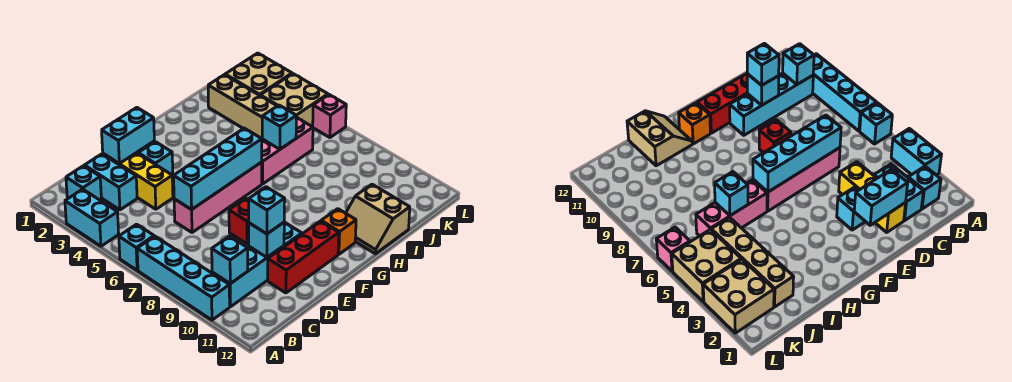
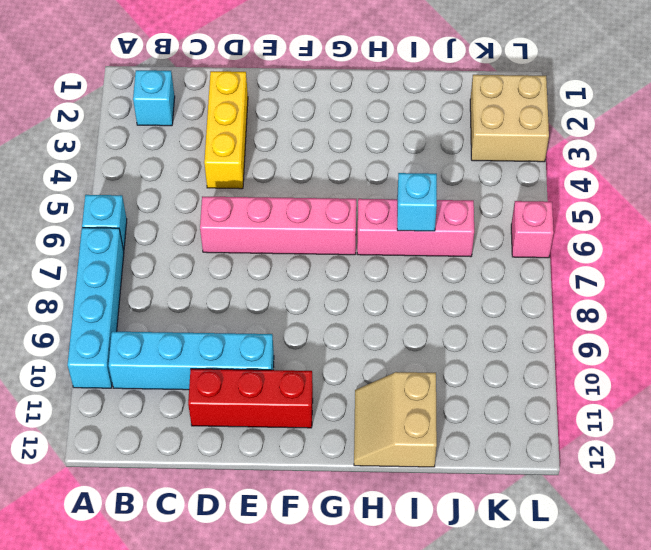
none -> cyan 1x2 brick [65,189,119,246]
none -> cyan 1x2 brick [84,154,137,210]
none -> cyan 1x1 brick [138,142,173,175]

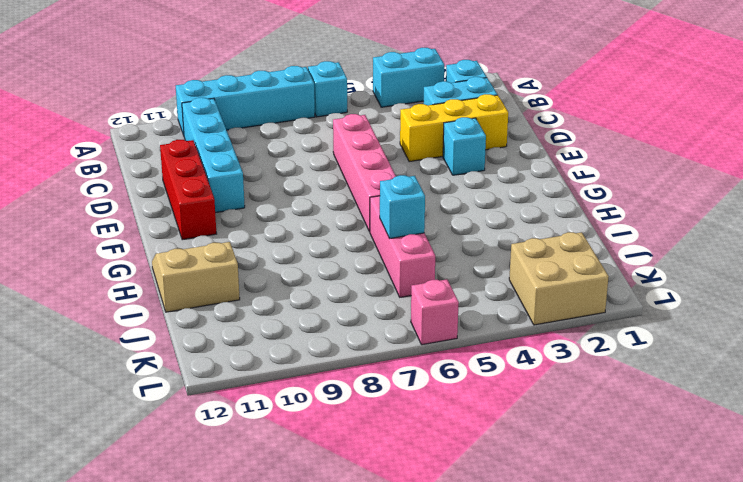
none -> red 1x1 brick [229,198,249,244]
none -> orange 1x1 brick [321,209,356,254]
none -> tan 1x4 brick [208,75,277,139]

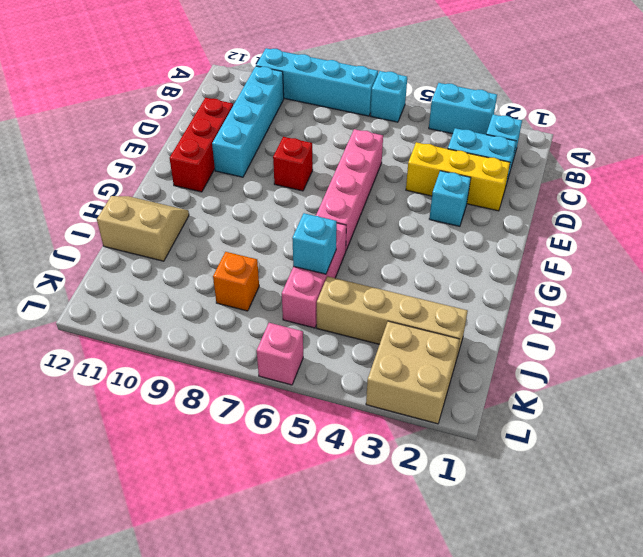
orange 1x1 brick [213,252,259,311] -> orange 1x1 brick moved to [321,209,356,254]
none -> tan 2x2 brick [260,74,328,127]
none -> cyan 1x1 brick [212,236,248,284]
none -> cyan 1x2 brick [102,108,154,164]

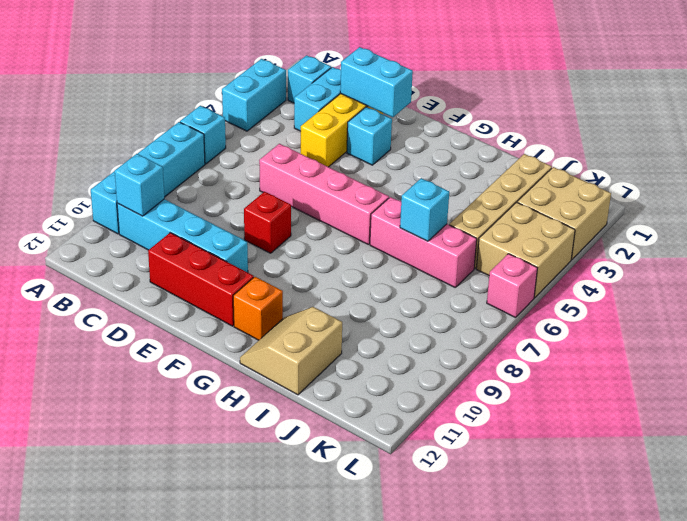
none -> cyan 1x4 brick [174,128,262,210]
none -> cyan 1x1 brick [249,222,284,257]
none -> cyan 1x1 brick [249,187,285,234]

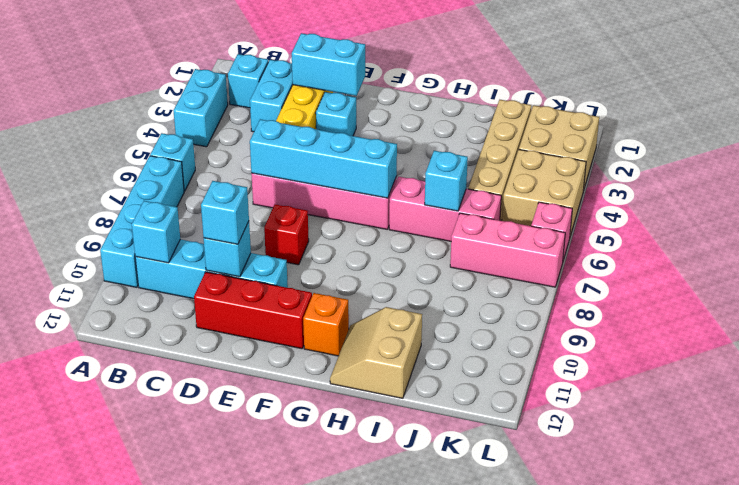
pink 1x3 brick [450,213,565,287] -> none

